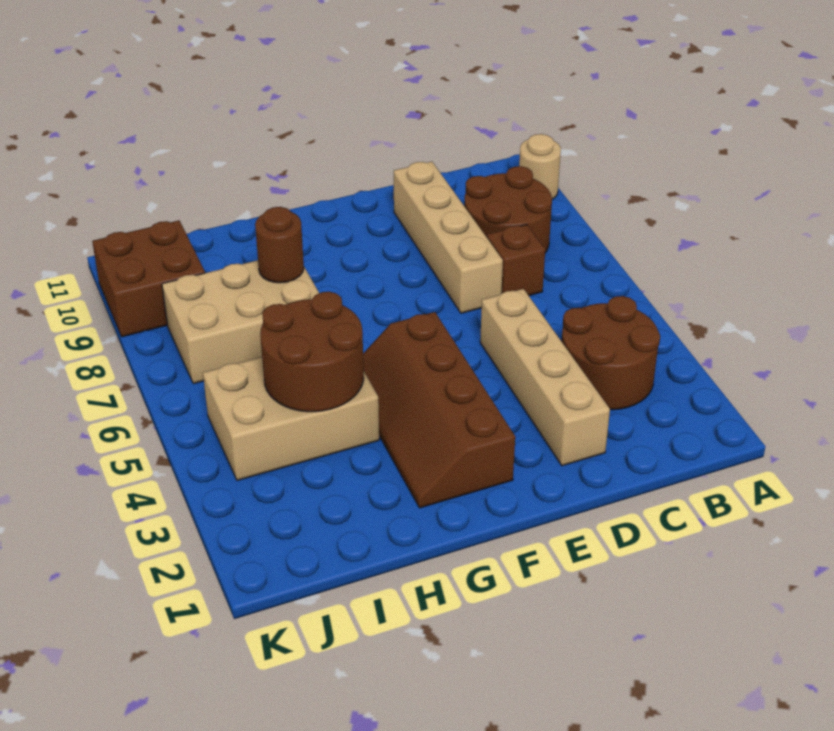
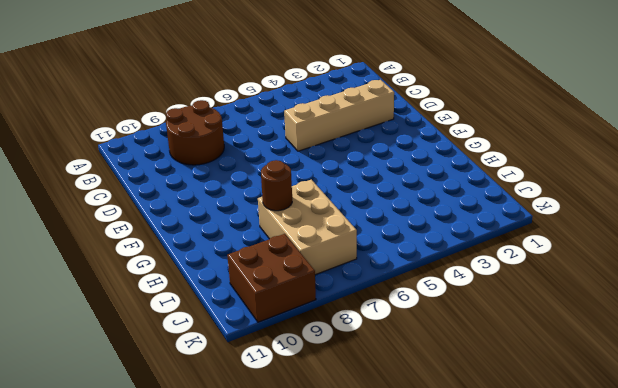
none -> tan 1x1 round brick [519,134,561,199]
none -> brown 2x2 round brick [562,296,660,410]
none -> brown 1x1 brick [487,225,545,296]

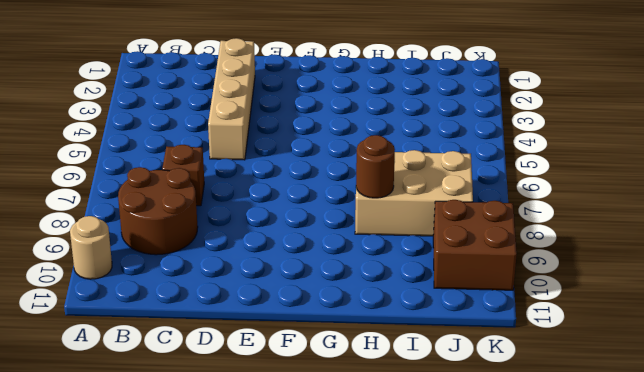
none -> brown 2x2 round brick [562,296,660,410]
none -> tan 1x4 brick [394,162,503,313]
none -> brown 2x4 slope [363,312,515,508]

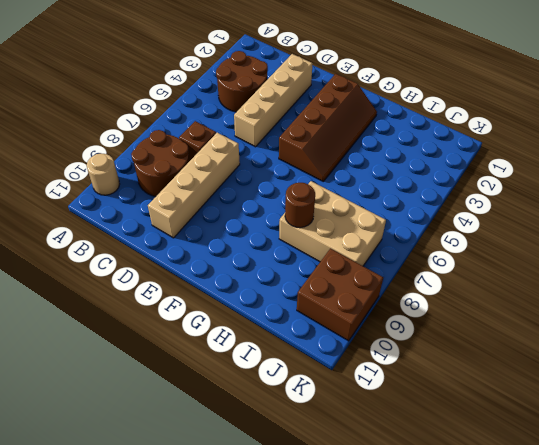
none -> tan 2x3 brick [203,357,379,481]
none -> brown 2x2 round brick [260,292,364,412]

